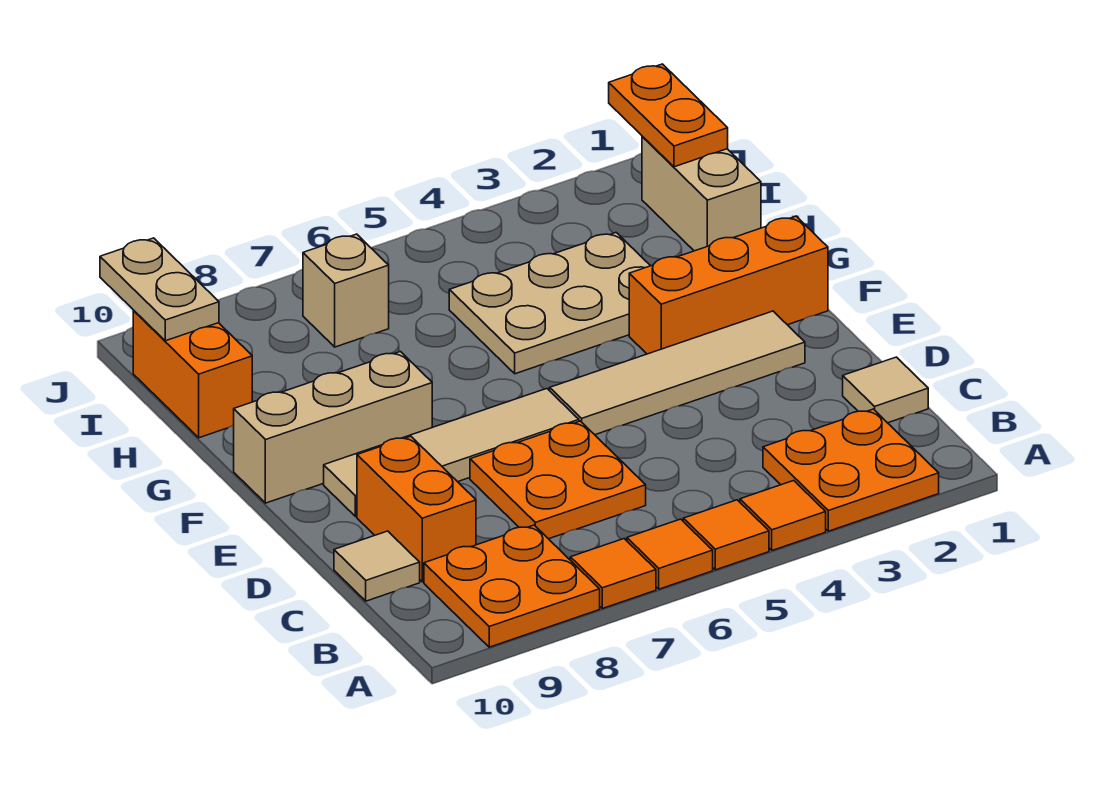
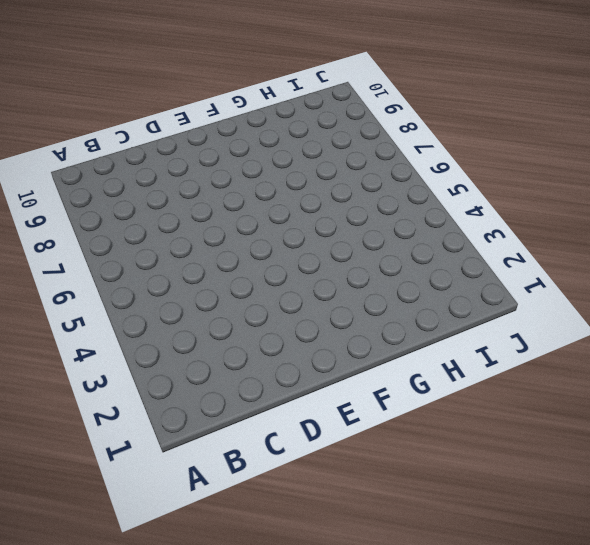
none -> orange 2x2 plate [763,409,939,531]
none -> orange 1x1 tile [740,481,826,550]
none -> orange 1x1 tile [683,500,769,570]

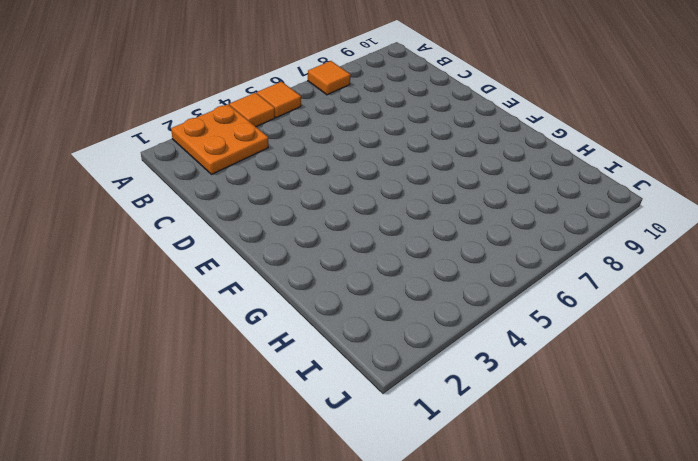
none -> orange 1x1 tile [627,519,713,589]
none -> orange 2x2 plate [424,525,600,647]
none -> tan 1x1 tile [843,357,928,423]

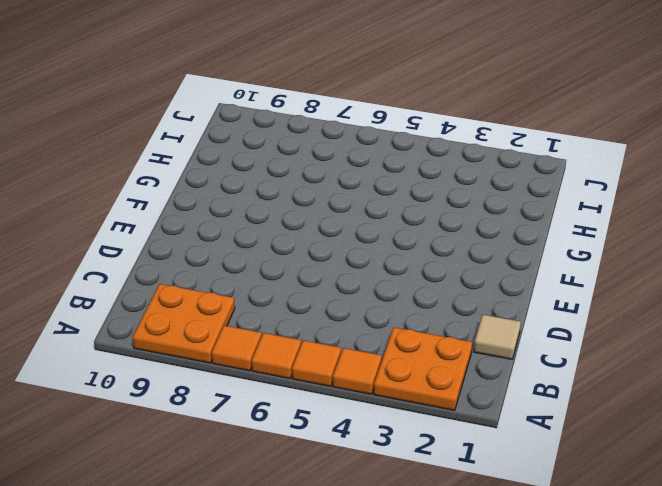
none -> orange 2x2 plate [470,421,646,539]
none -> orange 1x2 brick [357,436,476,582]
none -> tan 1x1 tile [334,531,420,601]

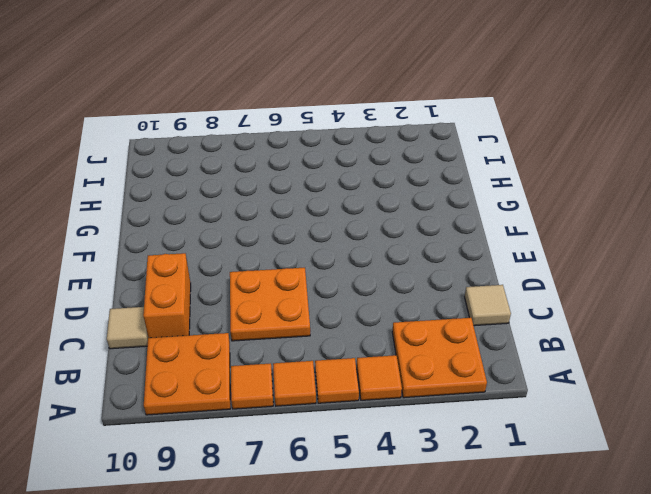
none -> tan 1x4 tile [550,311,805,435]
none -> tan 1x4 tile [324,389,579,517]
none -> orange 1x3 brick [629,216,828,354]

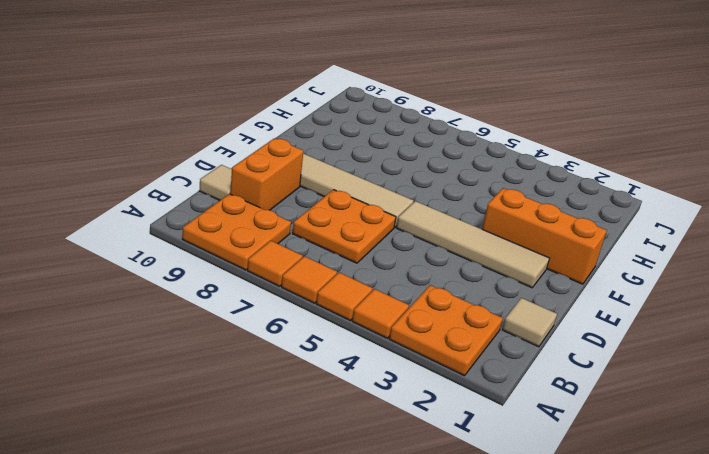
none -> tan 1x3 brick [234,352,432,503]
none -> tan 2x3 plate [449,233,650,374]
none -> tan 1x2 brick [642,136,761,251]

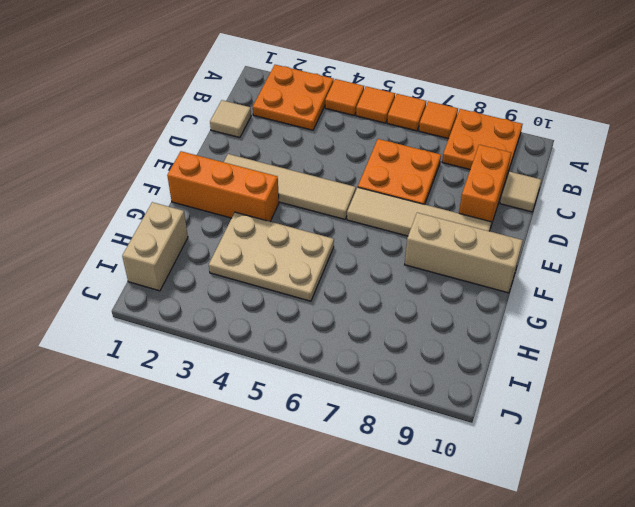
none -> orange 1x2 brick [133,311,252,438]
none -> tan 1x1 brick [303,234,389,347]
none -> orange 1x2 plate [609,64,728,167]

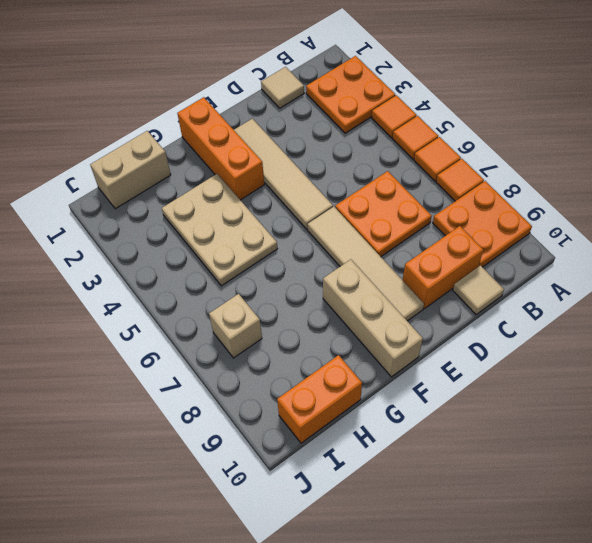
none -> orange 1x2 plate [609,64,728,167]
none -> tan 1x2 plate [100,238,219,341]

